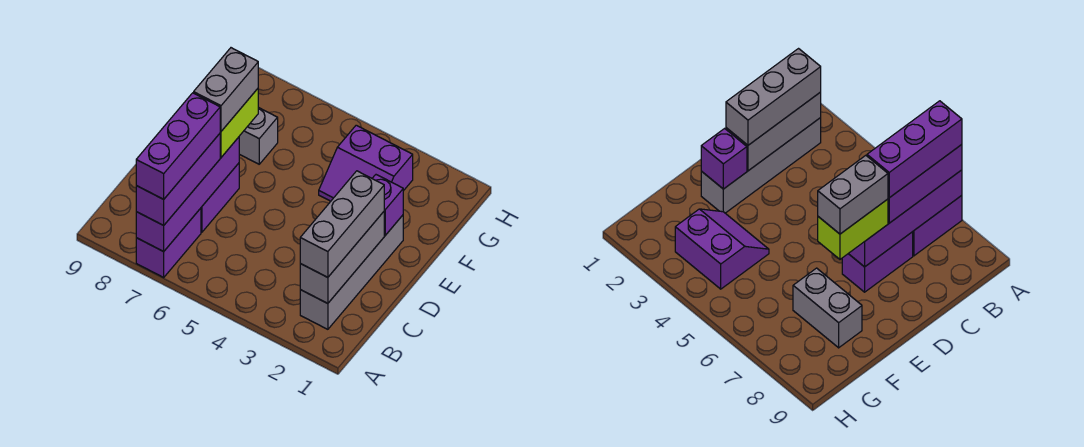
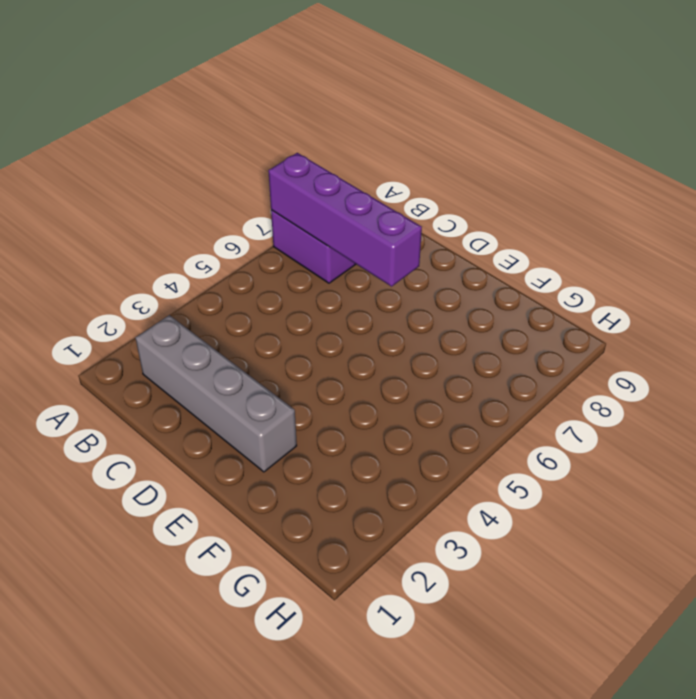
none -> purple 1x2 brick [201,163,239,232]
none -> purple 2x2 slope [319,125,413,201]
none -> grey 1x2 brick [239,107,278,164]

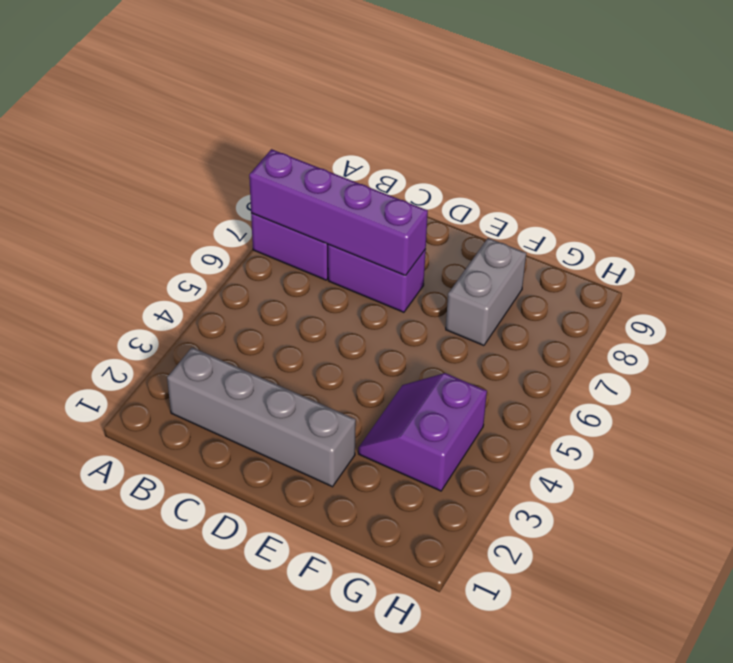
none -> grey 1x3 brick [300,212,384,304]
none -> purple 1x1 brick [372,175,403,235]
none -> purple 1x3 brick [136,134,220,225]

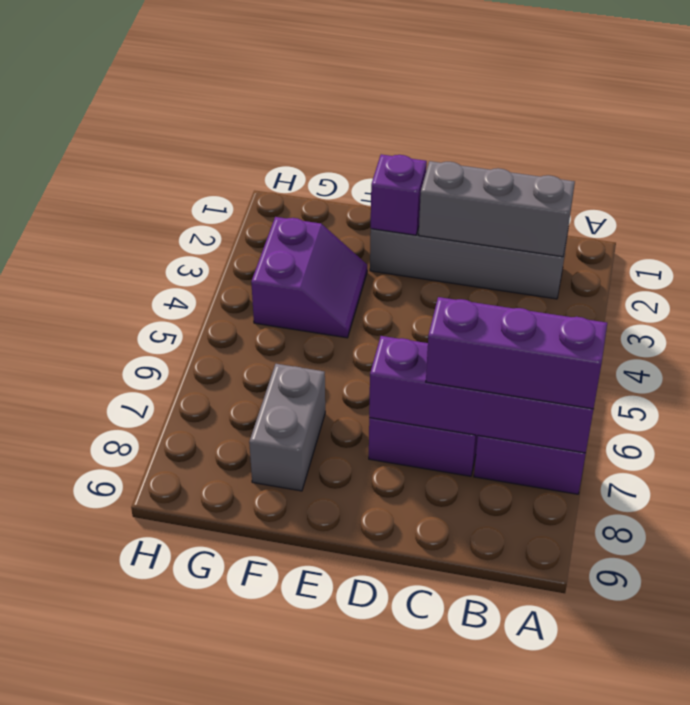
none -> grey 1x3 brick [300,171,384,277]
none -> lime 1x2 brick [220,89,258,157]
none -> purple 1x3 brick [136,93,221,199]

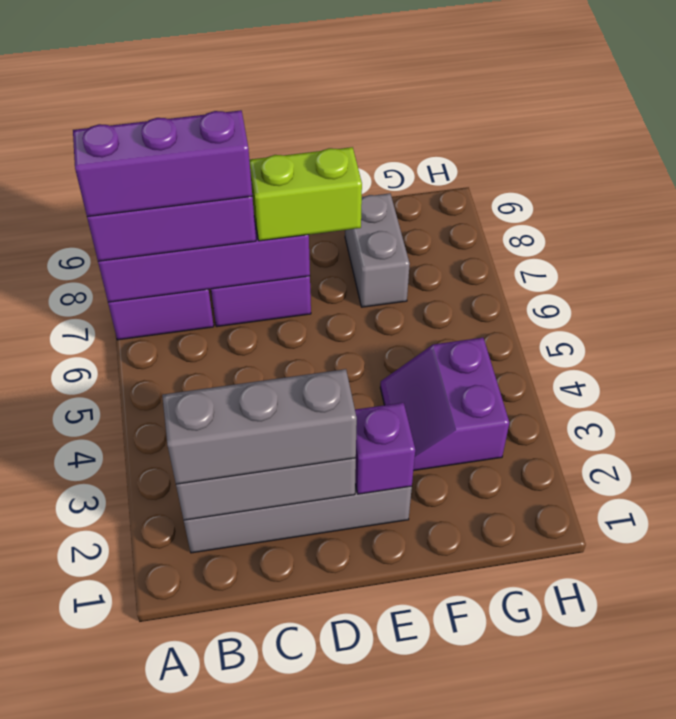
none -> grey 1x2 brick [194,48,258,131]

